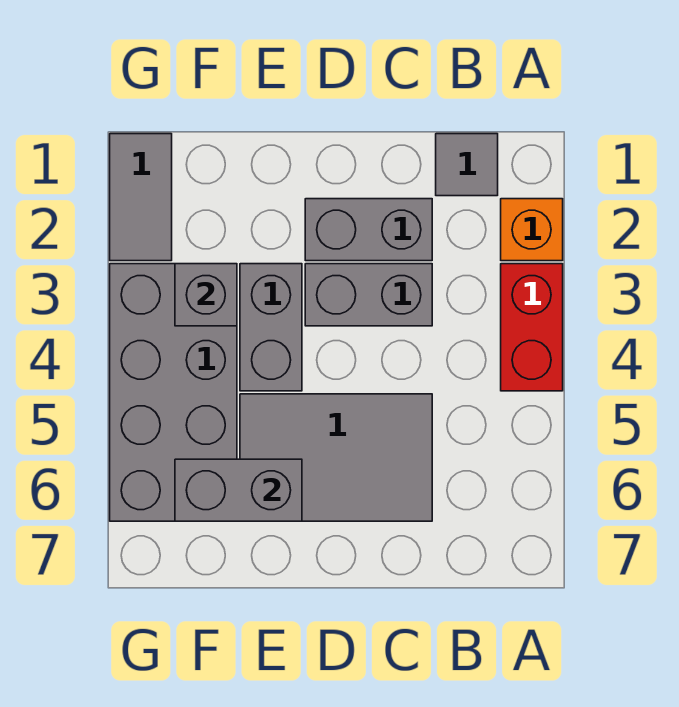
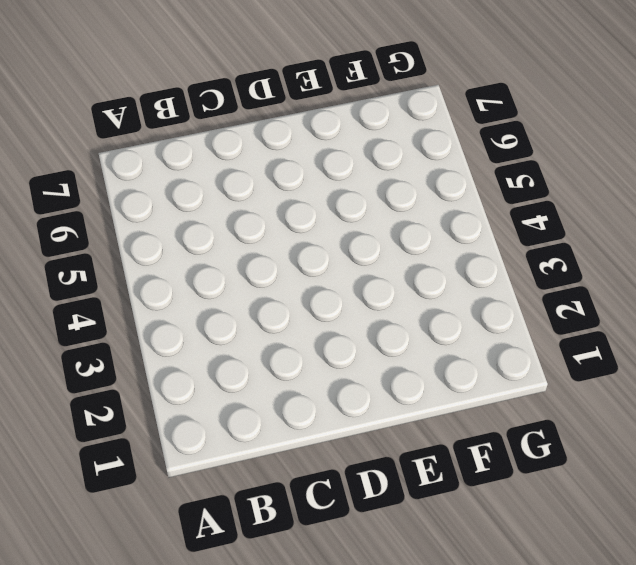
none -> orange 1x1 brick [501,199,563,261]
none -> red 1x2 brick [501,264,563,391]

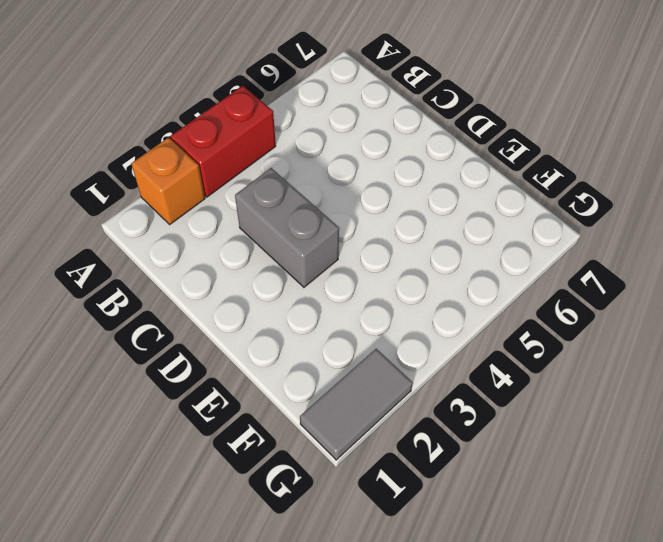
none -> grey 1x1 tile [436,134,498,196]
none -> grey 1x2 brick [305,199,432,261]

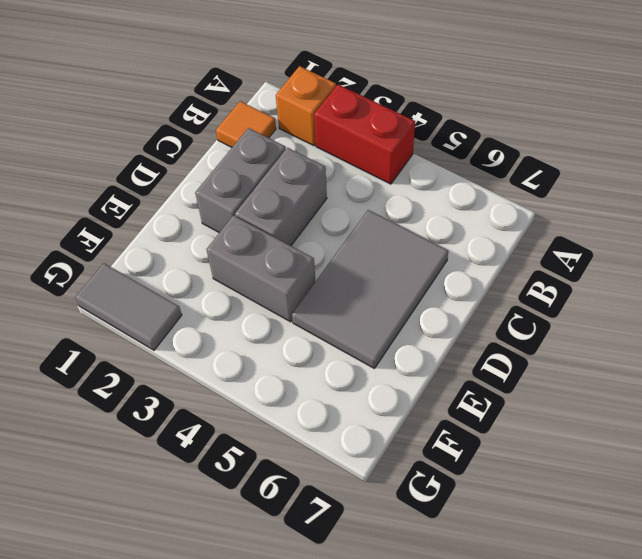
orange 1x1 tile [216,101,276,147] -> grey 1x1 tile [436,134,498,196]
none -> grey 2x4 brick [110,264,237,521]
none -> grey 1x2 brick [175,459,302,521]

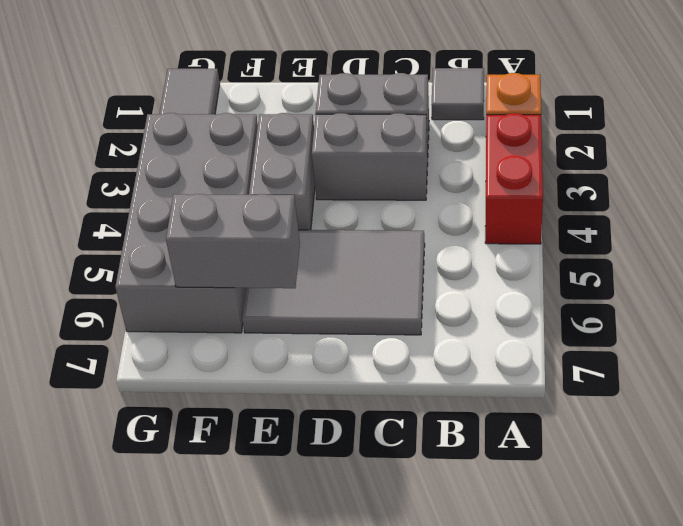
none -> grey 1x1 brick [175,264,237,326]

